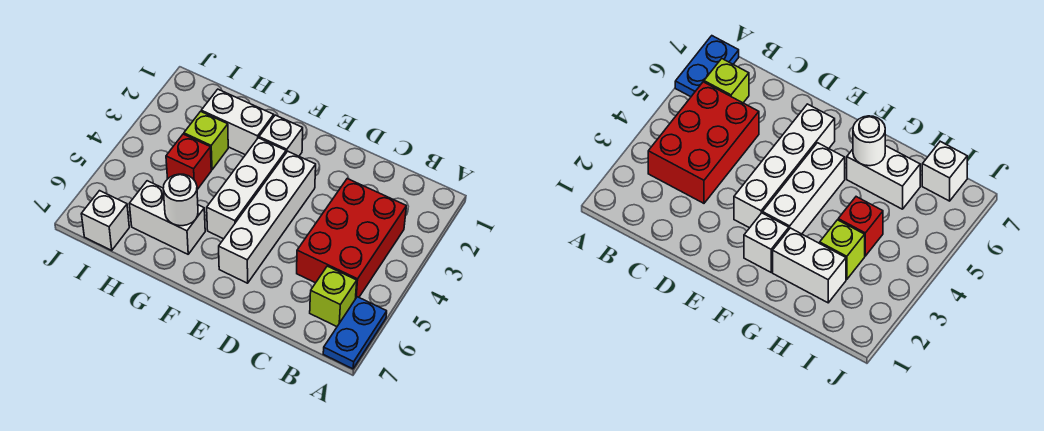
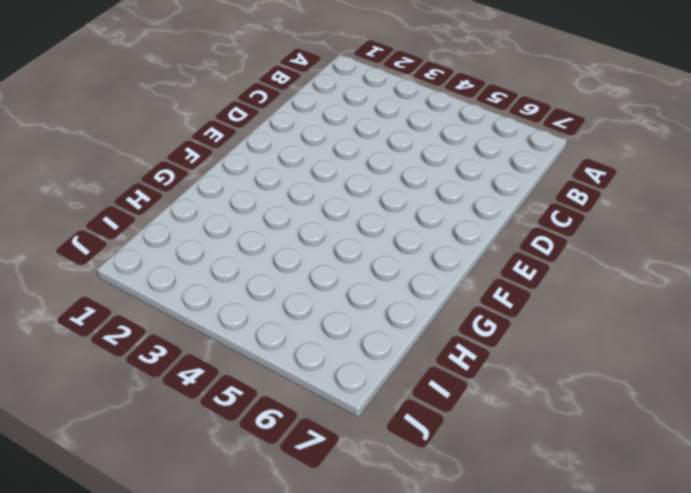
none -> blue 1x2 plate [323,297,387,369]
none -> red 2x3 brick [297,179,406,299]
none -> lime 1x1 brick [310,266,357,327]

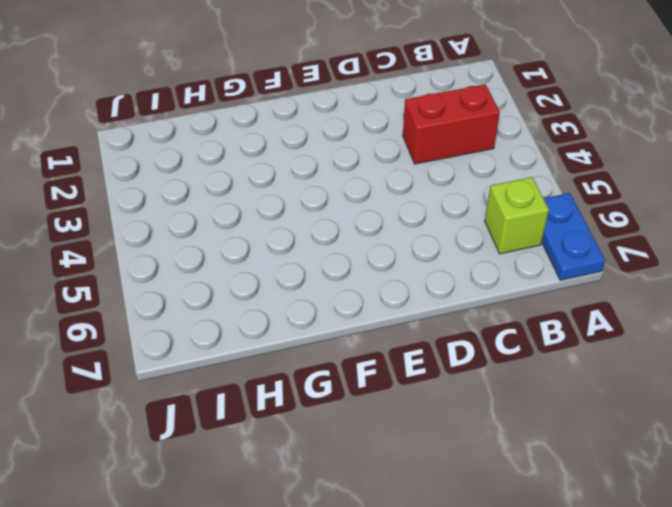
red 1x2 brick [403,84,500,164] -> red 2x3 brick [297,179,406,299]
none -> white 1x4 brick [219,151,316,283]
none -> white 1x1 brick [259,115,303,156]
none -> white 1x3 brick [207,138,286,239]

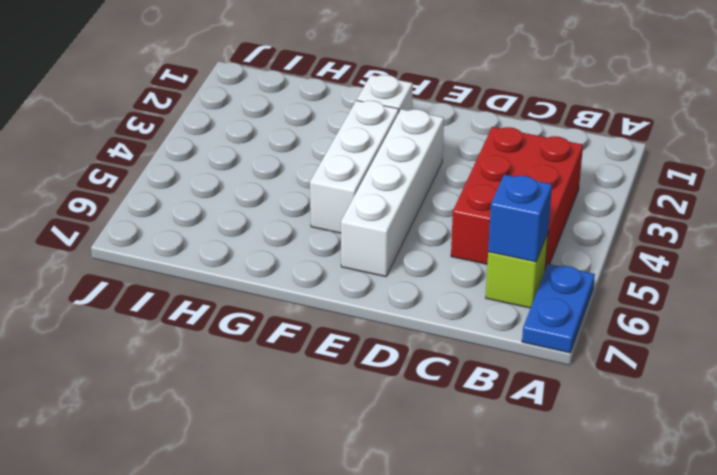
blue 1x1 brick [488,175,552,262] -> none
none -> white 1x2 brick [201,89,274,155]
none -> white 1x2 brick [129,181,205,254]
none -> lime 1x1 brick [184,111,228,170]

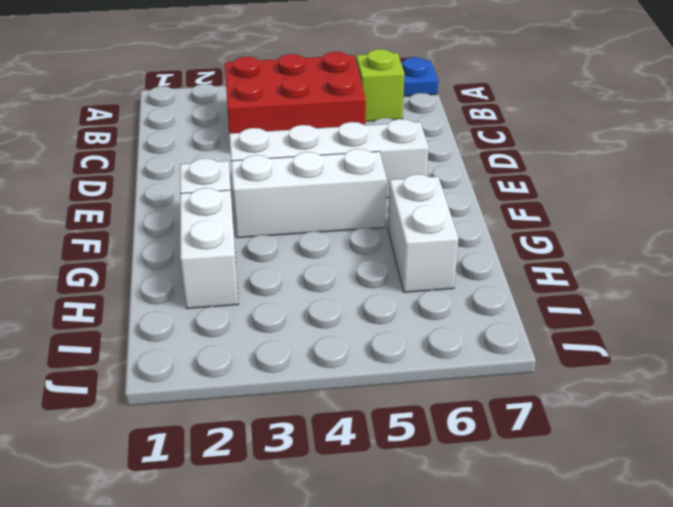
none -> lime 1x1 brick [184,111,228,170]
none -> red 1x1 brick [166,134,211,190]
none -> white 1x1 brick [81,191,129,250]

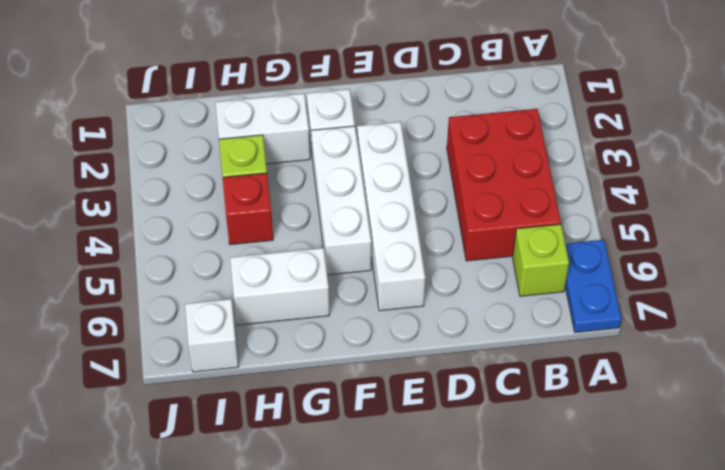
none -> white 1x1 round brick [163,174,198,226]

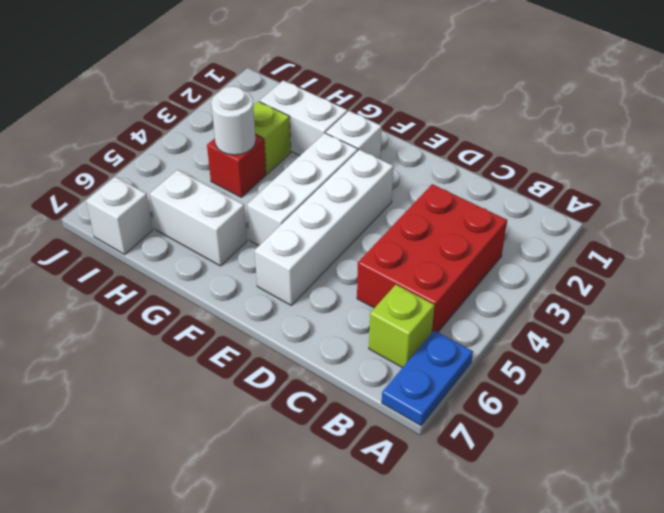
white 1x1 round brick [211,86,256,155] -> white 1x1 round brick moved to [163,174,198,226]

